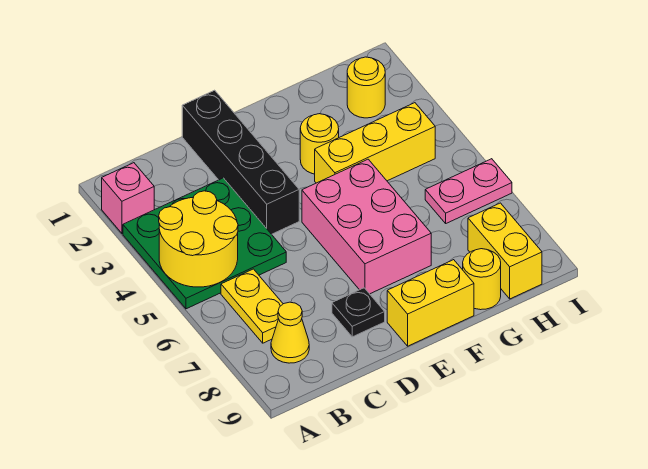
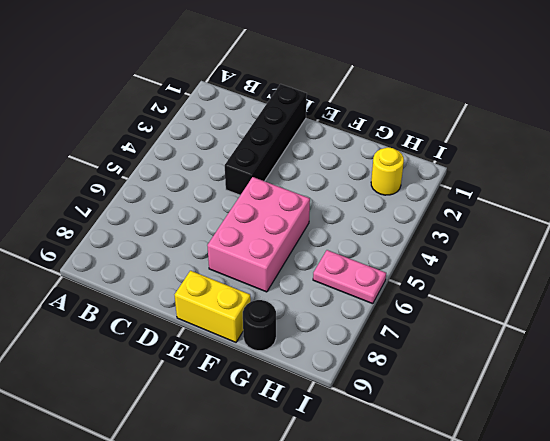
black 1x1 round brick [243,300,276,351] -> yellow 1x1 round brick [463,249,501,310]
none -> pink 1x1 brick [102,163,154,233]
none -> green 3x3 plate [123,178,286,309]
none -> yellow 1x2 plate [221,269,283,343]

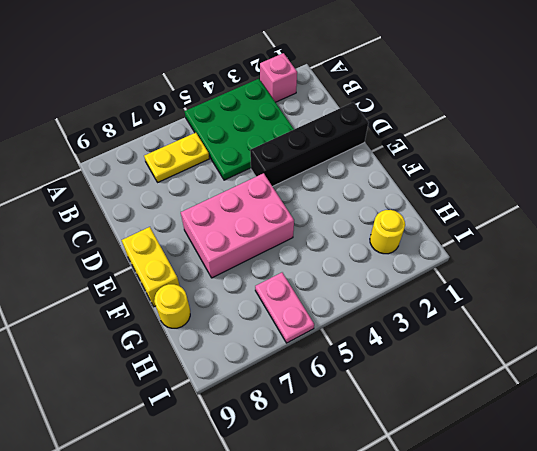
none -> yellow 1x1 cone [271,302,309,363]
none -> black 1x1 plate [332,288,385,337]
none -> yellow 1x1 round brick [300,114,339,174]

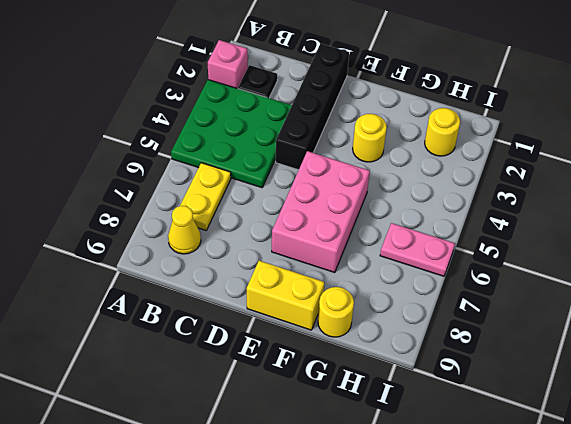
black 1x1 plate [238,65,277,98] -> black 1x1 plate moved to [332,288,385,337]
none -> yellow 1x3 brick [315,103,435,183]
none -> yellow 1x2 brick [468,203,542,299]
none -> yellow 2x2 round brick [159,191,238,287]

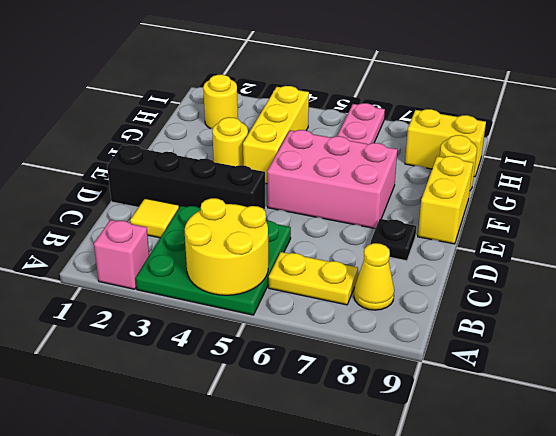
yellow 1x1 tile [130,198,179,238] -> none

